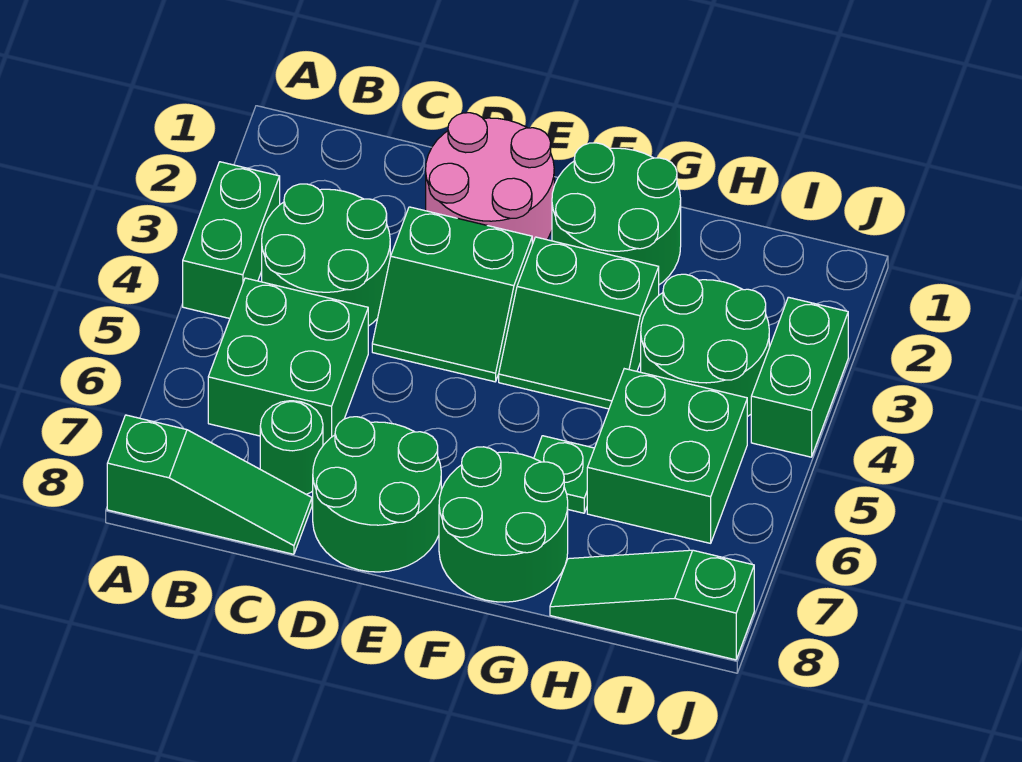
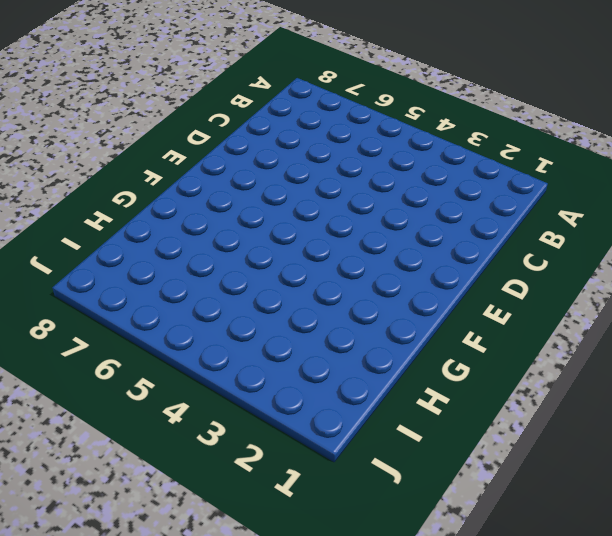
none -> green 1x2 brick [183,162,280,318]
none -> green 1x3 slope [107,415,312,554]
none -> green 2x2 round brick [262,184,390,326]

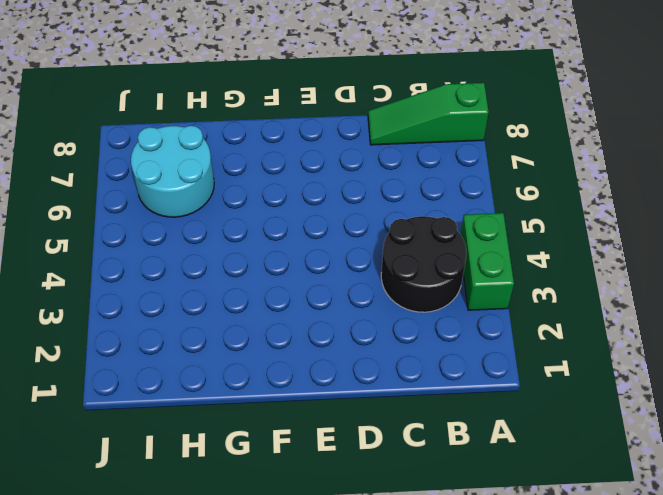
black 2x2 round brick [381,216,466,312] -> green 2x2 round brick [262,184,390,326]
cyan 2x2 round brick [131,126,214,217] -> green 2x2 brick [587,369,747,543]
none -> green 2x2 brick [208,278,368,445]
none -> green 1x1 round brick [260,401,323,494]
none -> pink 2x2 round brick [426,113,554,244]

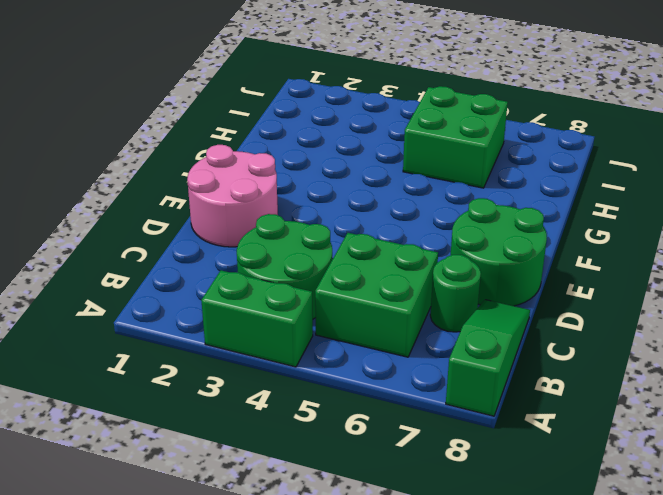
none -> green 2x2 slope [372,207,532,382]
none -> green 2x2 round brick [552,143,681,285]
none -> green 2x2 slope [499,237,659,409]

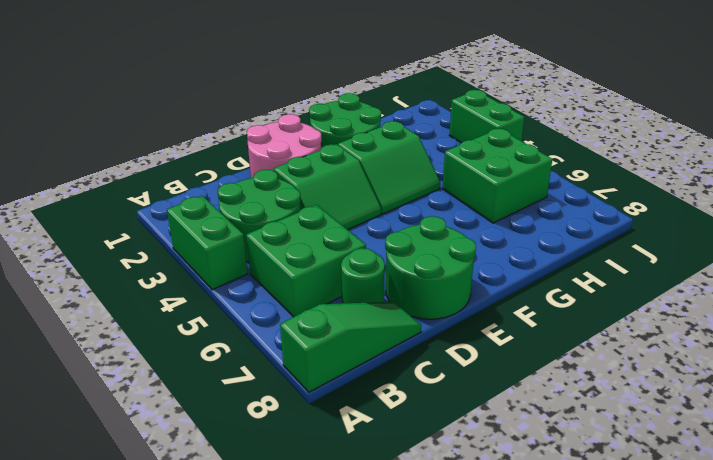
none -> green 2x2 round brick [439,447,568,602]
none -> green 1x1 plate [534,436,594,513]
none -> green 2x2 round brick [641,274,769,417]

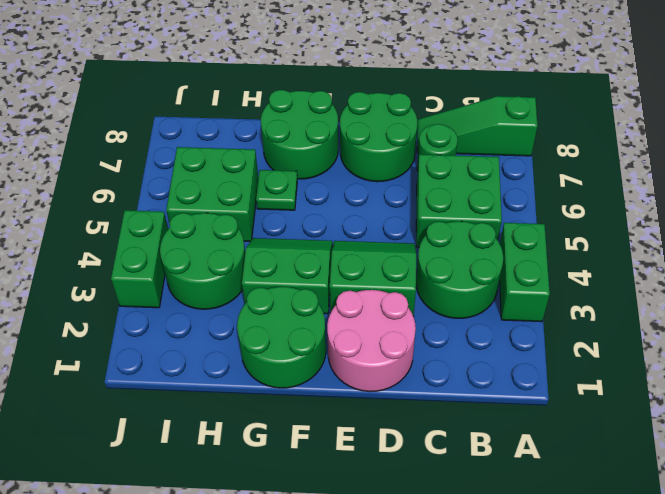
none -> green 1x3 slope [550,550,754,660]

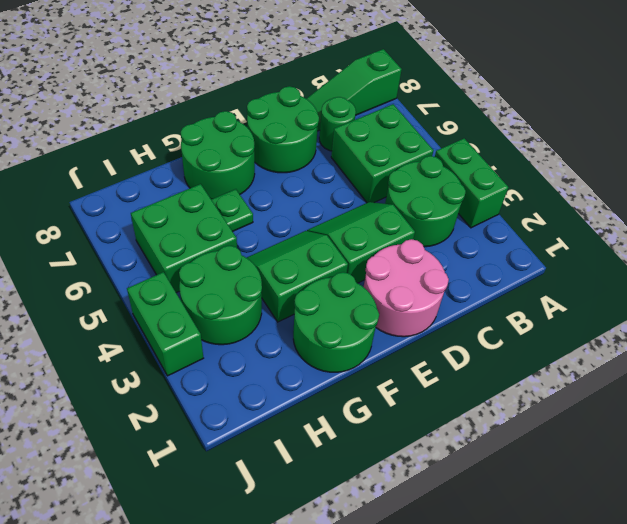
none -> green 1x3 slope [550,550,754,660]

